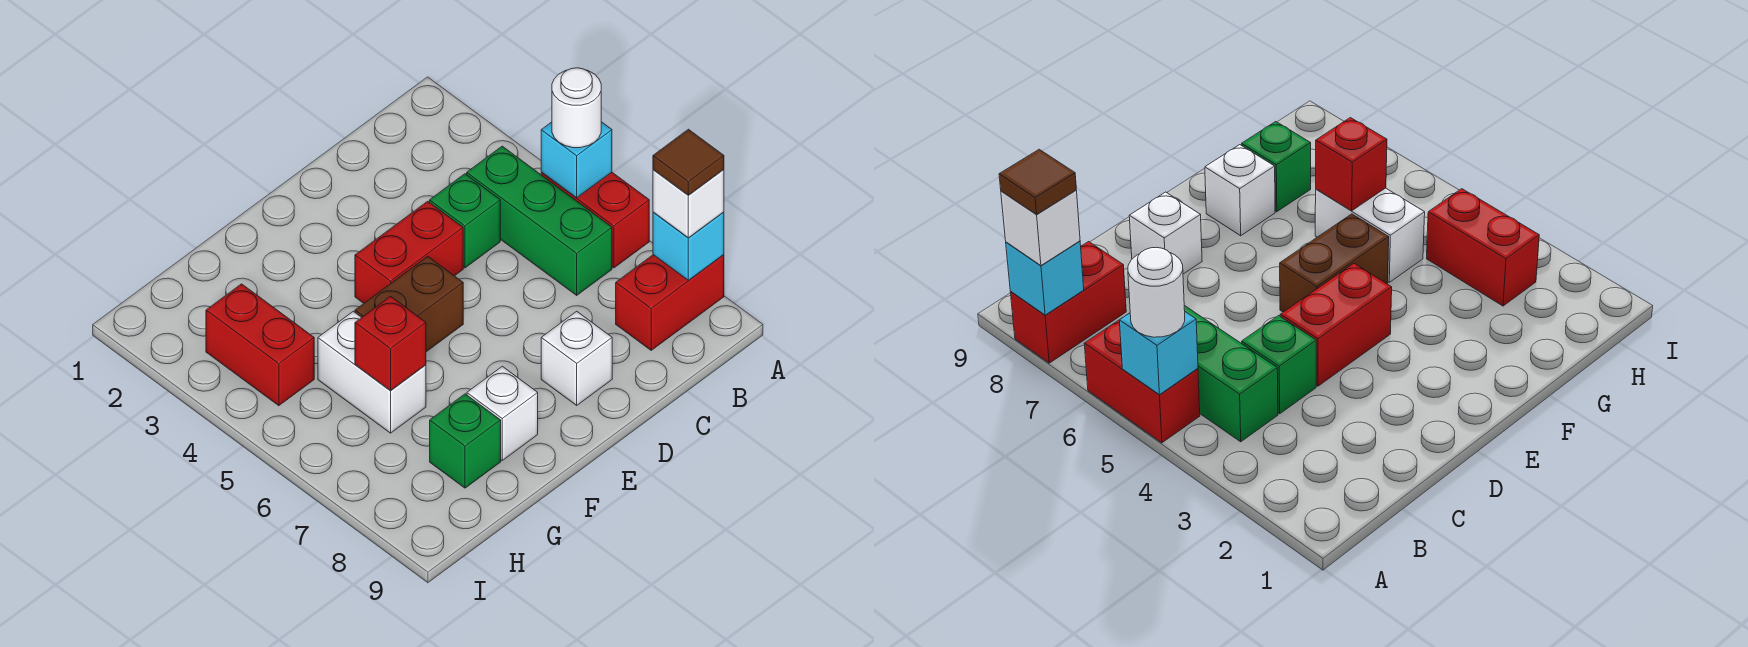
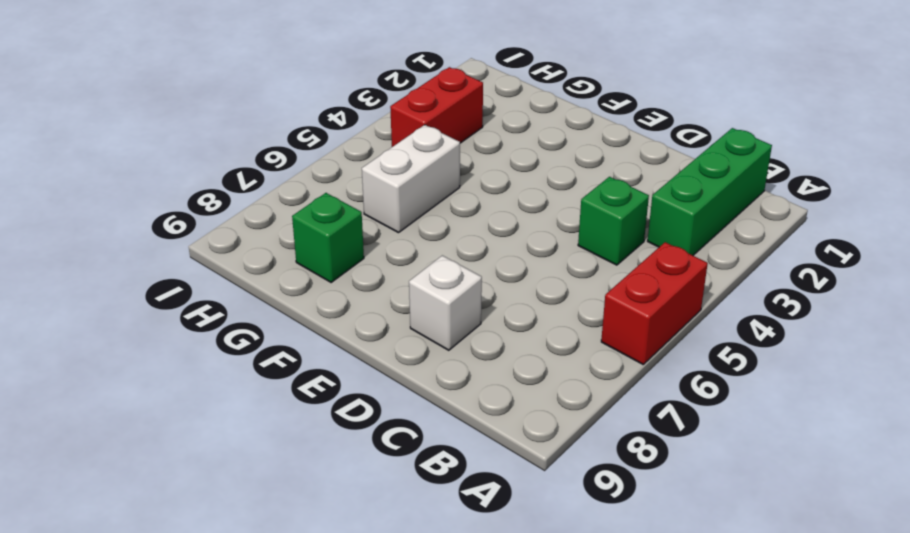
green 1x3 brick [648,128,772,255] -> green 1x3 brick moved to [467,146,612,295]
none -> red 1x2 brick [616,255,724,350]
none -> red 1x2 brick [355,201,463,303]
none -> brown 1x2 brick [355,256,463,352]

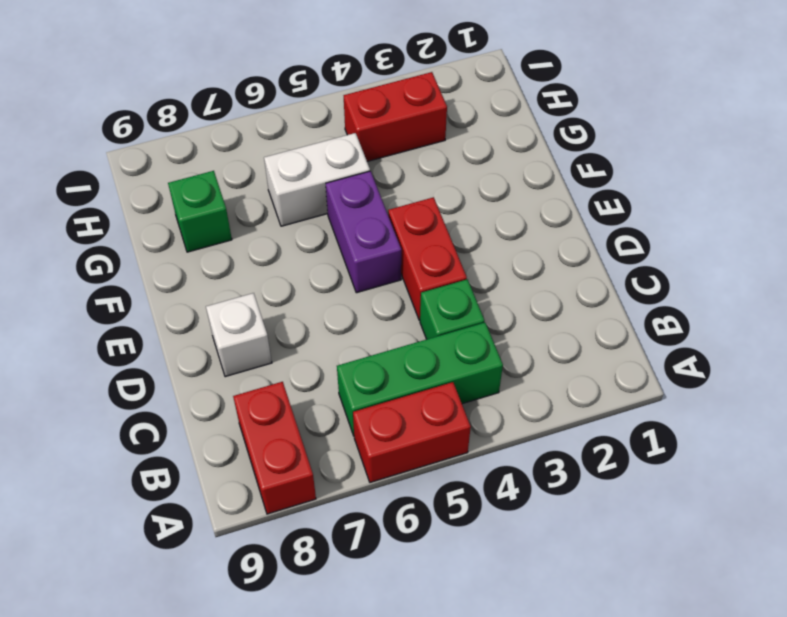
purple 1x2 brick [326,171,401,293] -> brown 1x2 brick [355,256,463,352]
none -> white 1x1 brick [467,366,538,460]
none -> cyan 1x1 brick [541,122,612,198]
none -> cyan 1x1 brick [653,212,724,280]

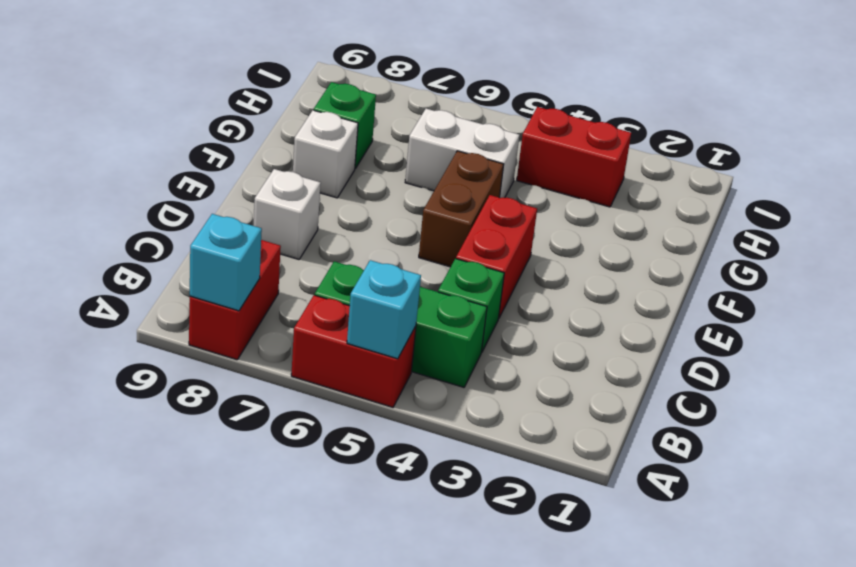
none -> red 1x1 brick [355,296,426,390]
none -> white 1x1 round brick [552,68,601,148]
none -> white 1x1 brick [653,170,724,238]

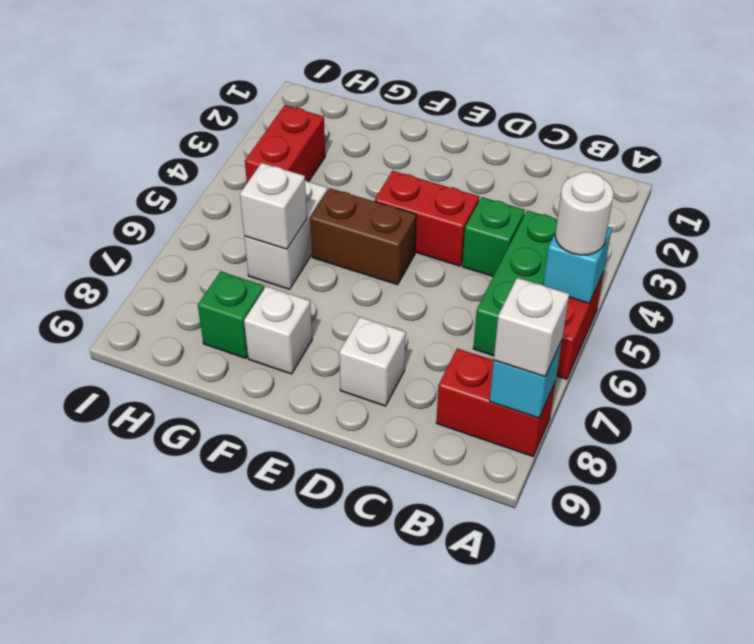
white 1x1 brick [240,163,307,249] -> red 1x1 brick [355,296,426,390]
none -> brown 1x1 tile [653,129,724,195]

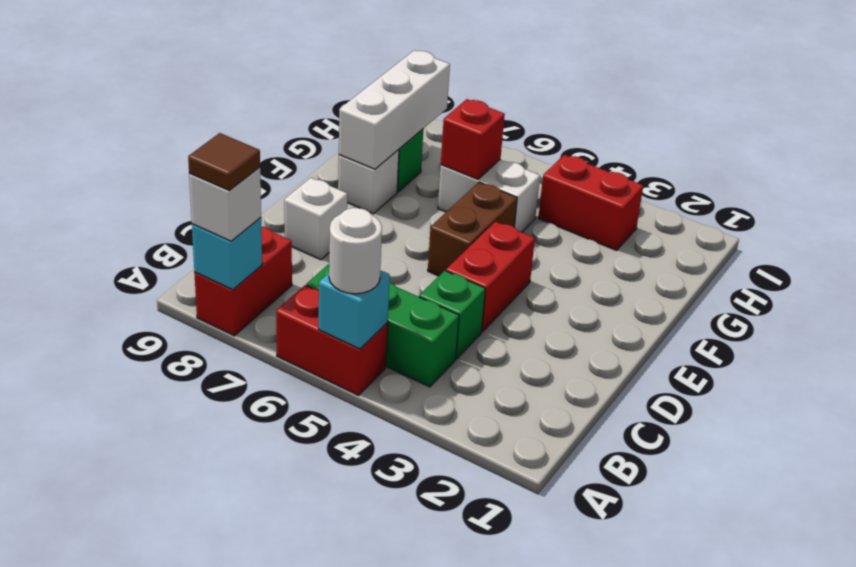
white 1x3 brick [339,50,450,169] -> none

